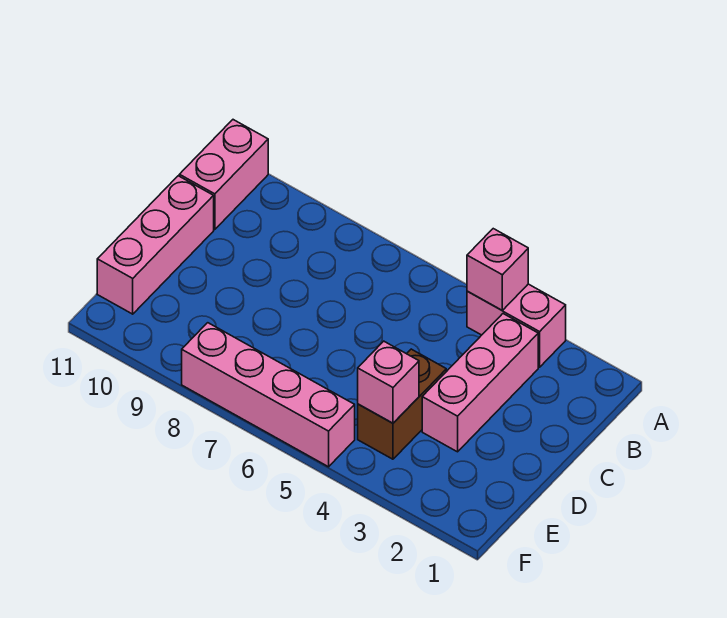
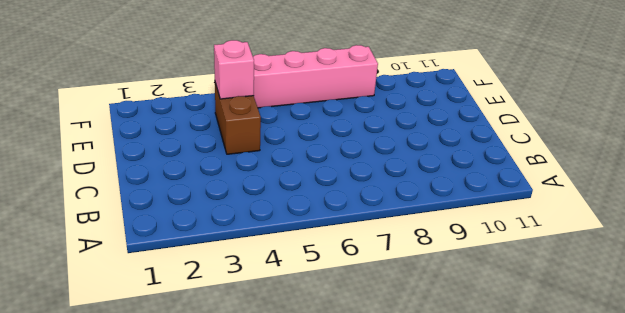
none -> pink 1x2 brick [467,284,566,367]
none -> pink 1x2 brick [179,120,268,230]

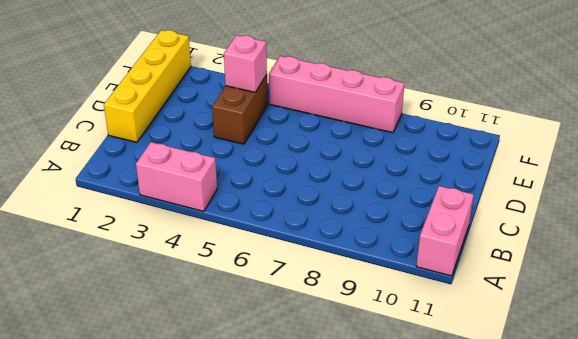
yellow 1x4 brick [104,30,191,142] -> none
none -> pink 1x3 brick [422,314,538,452]
none -> pink 1x3 brick [97,176,214,314]

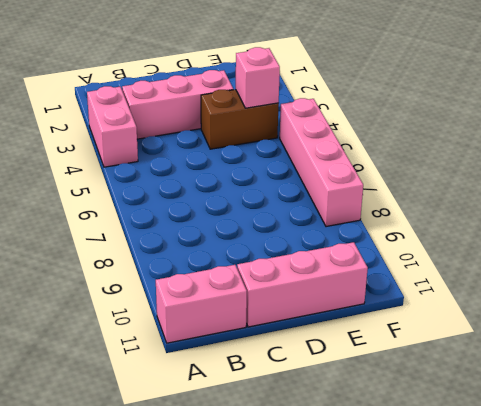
none -> pink 1x1 brick [467,229,528,310]

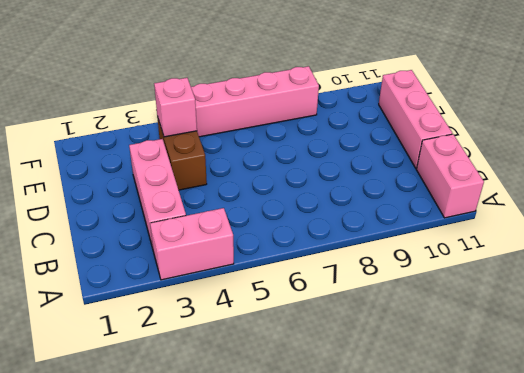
none -> pink 1x1 brick [467,229,528,310]

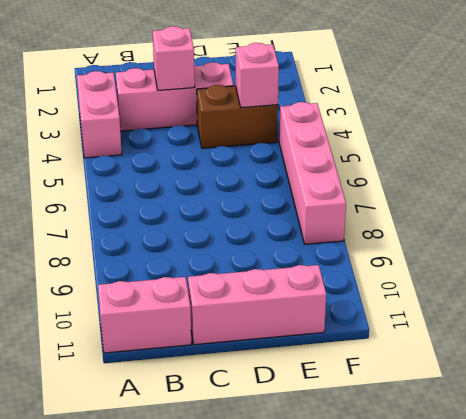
pink 1x1 brick [153,26,195,90] -> pink 1x1 brick moved to [467,229,528,310]

